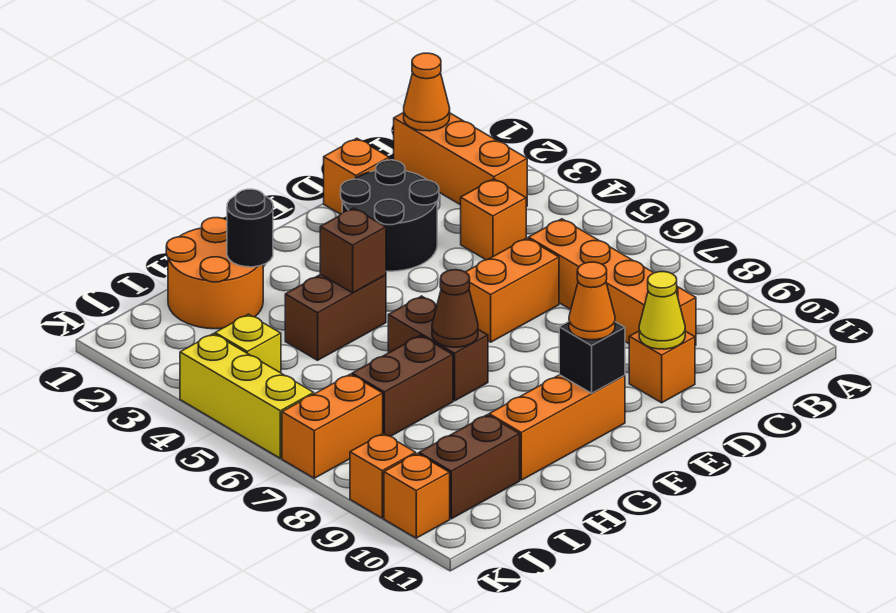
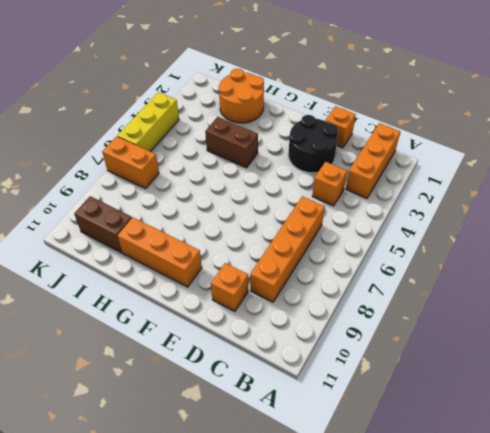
none -> orange 1x2 brick [466,238,559,342]
none -> brown 1x2 brick [388,296,488,401]
none -> brown 1x2 brick [352,336,453,436]

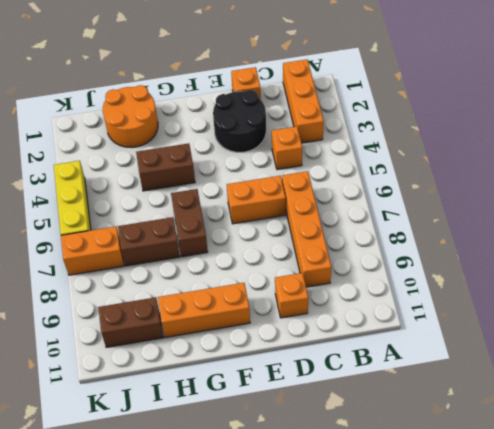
none -> yellow 1x1 brick [215,314,281,373]
none -> orange 1x1 brick [350,433,416,518]
none -> orange 1x1 brick [384,453,450,538]

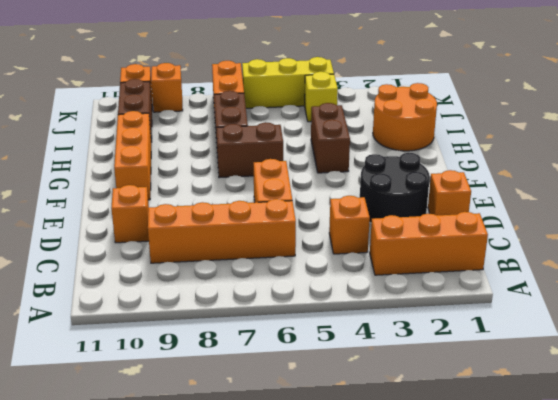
none -> orange 1x1 cone [404,53,450,131]
none -> yellow 1x1 cone [639,272,685,349]
none -> black 1x1 brick [559,322,625,393]

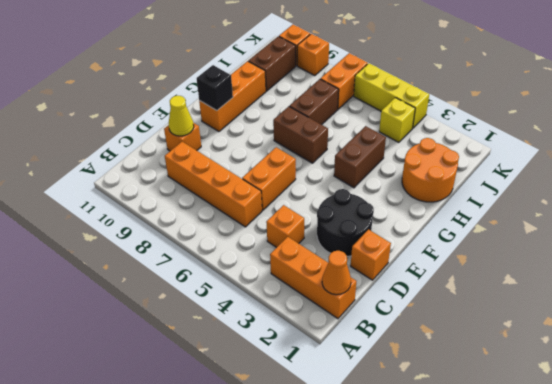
none -> brown 1x1 brick [320,208,386,293]
none -> brown 1x1 cone [432,270,478,347]
none -> black 1x1 round brick [227,189,273,267]

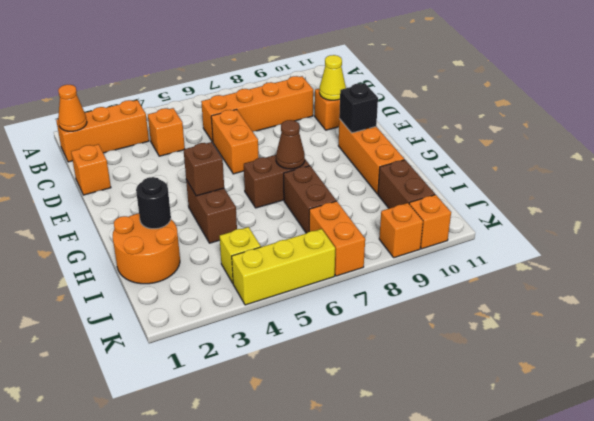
none -> black 2x2 round brick [341,160,439,271]
none -> orange 1x1 cone [569,262,615,340]

